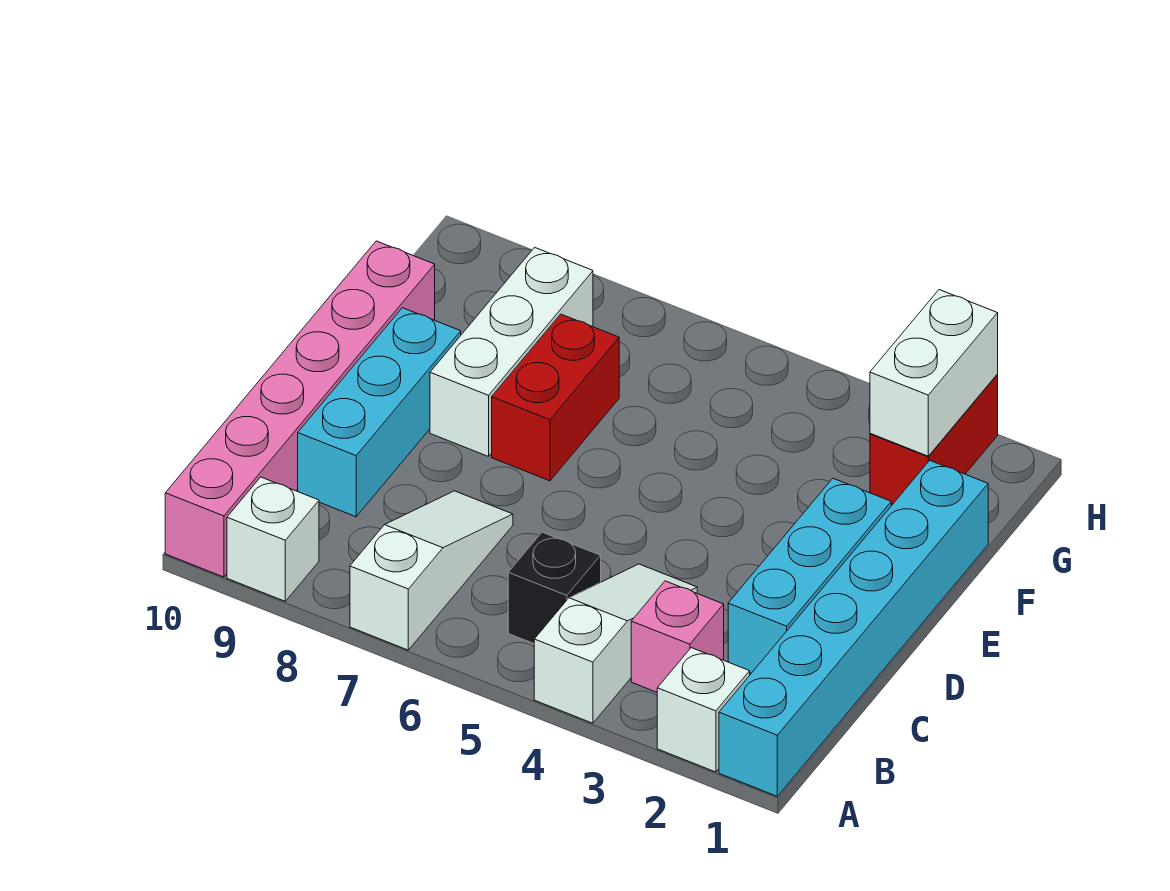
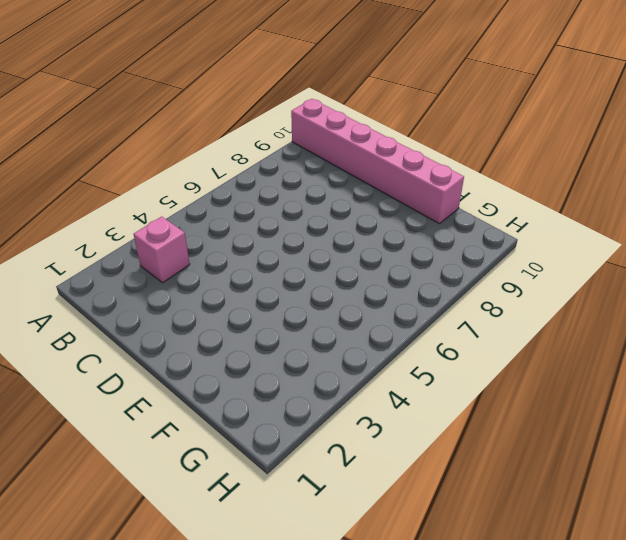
none -> cyan 1x6 brick [719,461,988,796]
none -> white 1x1 brick [657,648,750,772]
none -> white 1x3 slope [534,564,697,723]

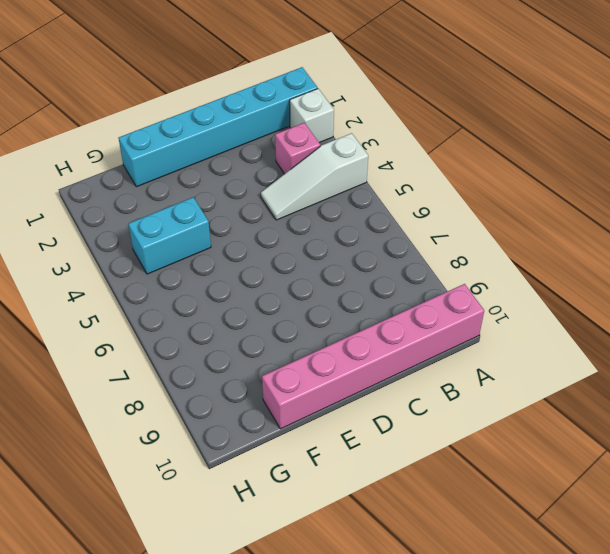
cyan 1x2 brick [128,197,211,274] -> none
none -> white 1x3 slope [350,491,513,650]
none -> white 1x1 brick [227,477,319,601]
none -> black 1x1 brick [508,532,601,644]

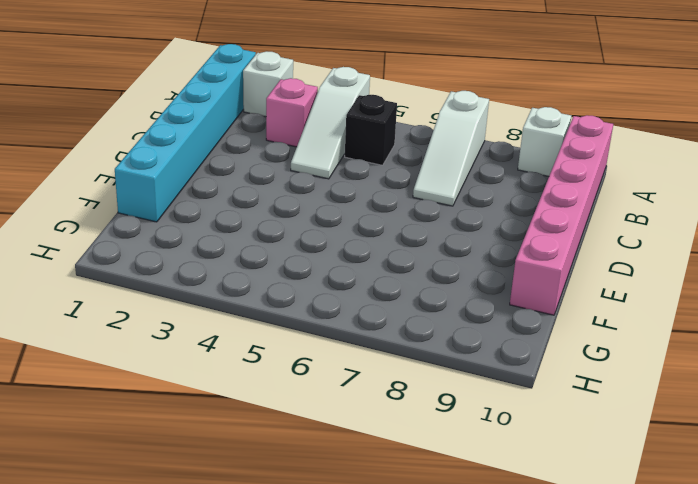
none -> cyan 1x3 brick [728,479,891,673]
none -> cyan 1x3 brick [298,308,461,517]
none -> red 1x2 brick [492,314,619,481]

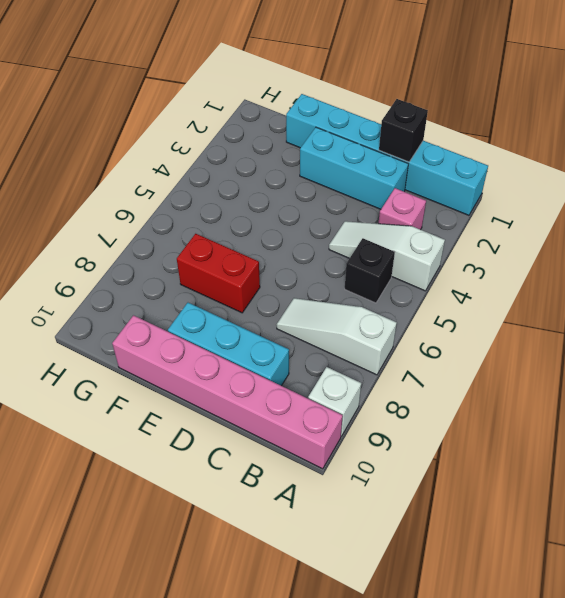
black 1x1 brick [379,99,428,162] -> none
none -> white 1x1 brick [657,648,750,772]
none -> white 1x3 brick [430,247,593,456]
none -> red 1x2 brick [870,375,998,504]

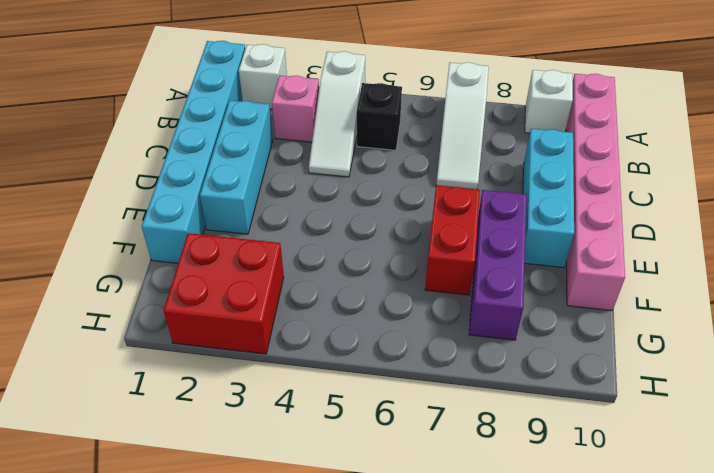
purple 1x3 brick [469,190,527,340] -> white 1x3 brick [430,247,593,456]
red 2x2 brick [164,233,284,354] -> red 1x2 brick [870,375,998,504]
none -> white 1x2 brick [870,290,998,456]

